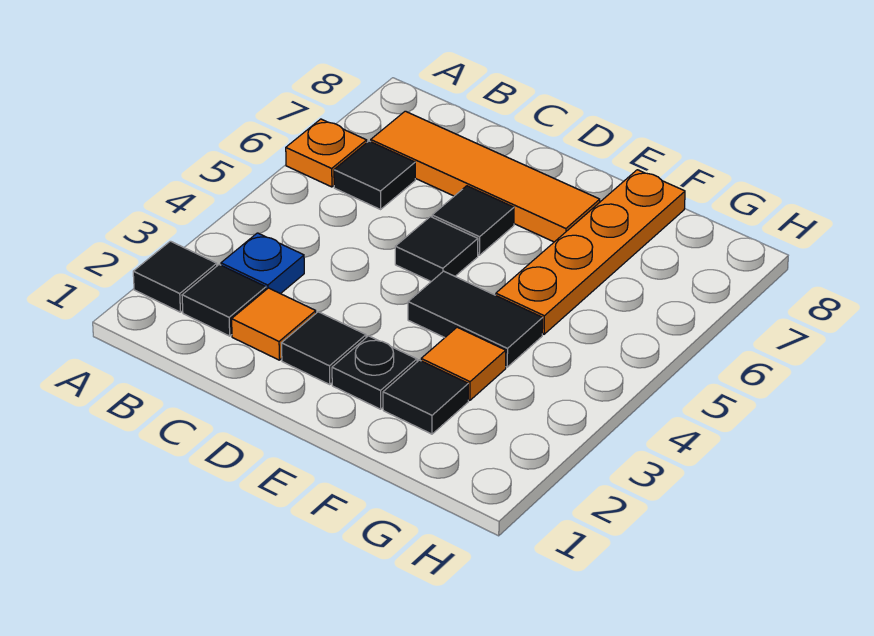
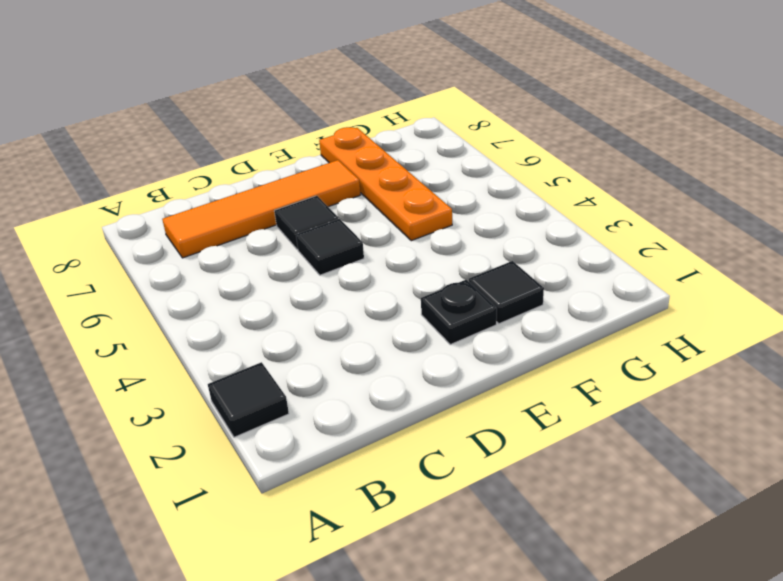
none -> orange 1x1 plate [286,119,367,187]
none -> black 1x1 tile [182,265,266,336]
none -> blue 1x1 plate [221,233,304,294]

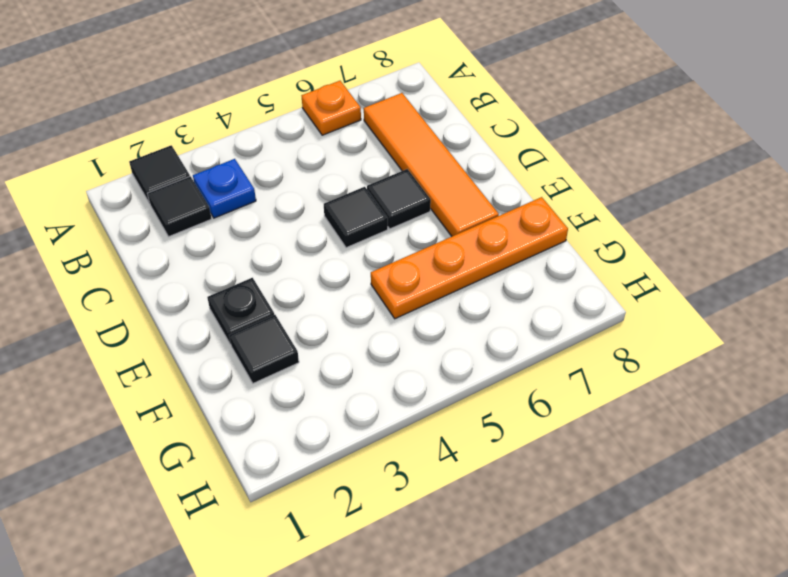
none -> black 1x1 tile [334,141,415,209]
none -> orange 1x1 tile [232,288,316,360]
none -> black 1x1 tile [282,312,366,385]

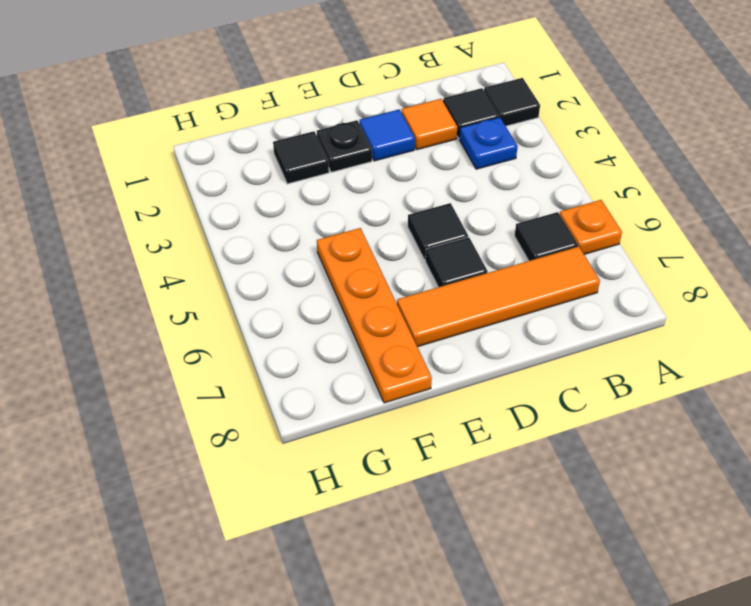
blue 1x1 tile [359,109,415,161] -> black 1x1 tile [282,312,366,385]
none -> black 1x2 tile [408,271,543,367]
none -> orange 1x1 tile [421,327,506,400]

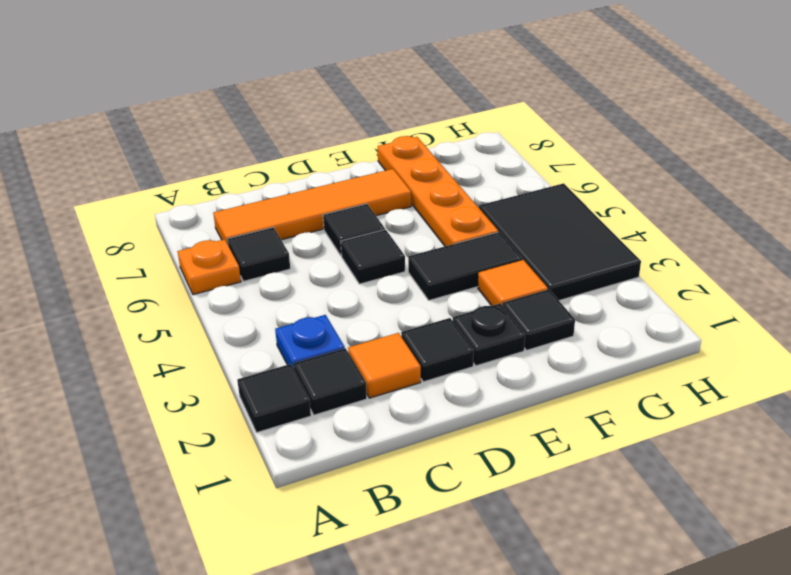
black 2x3 tile [479,183,641,300] -> none

